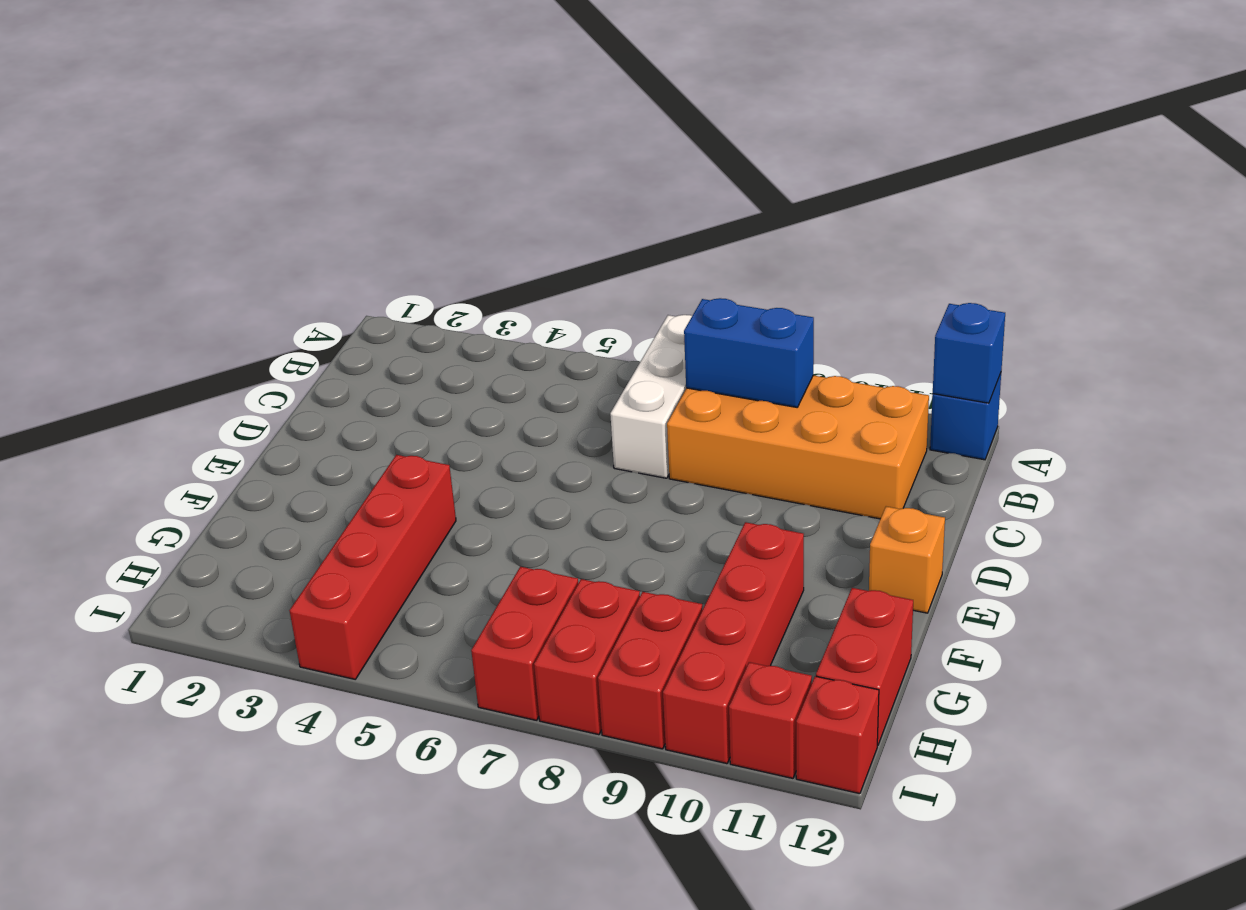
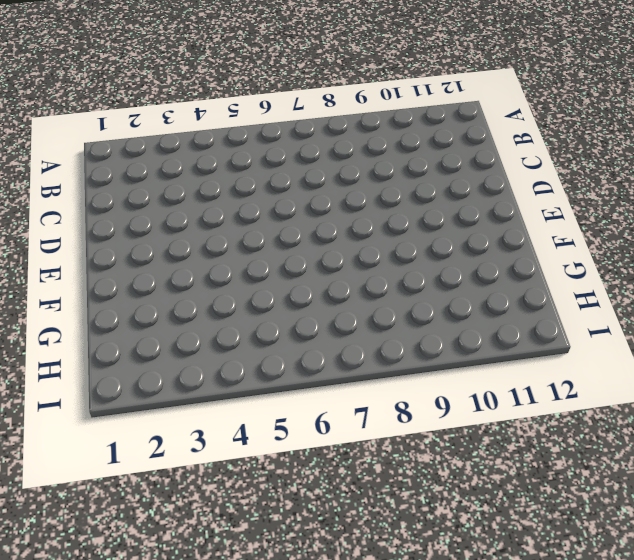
none -> white 1x3 brick [610,315,692,478]
none -> blue 1x1 brick [930,373,1001,460]
none -> orange 2x4 brick [667,375,929,519]

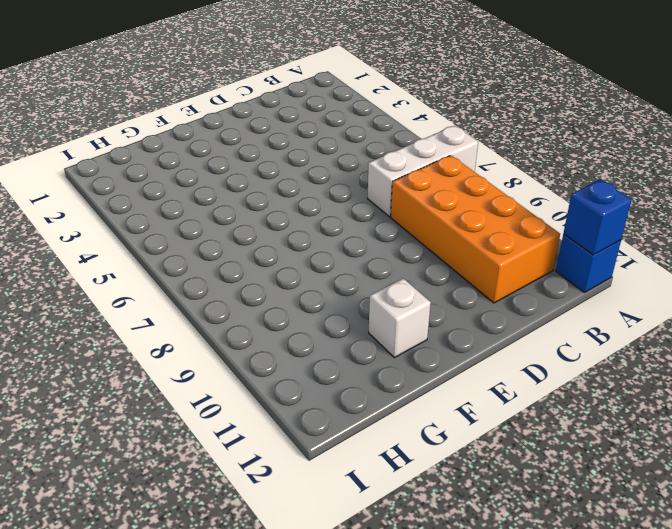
white 1x1 brick [369,278,431,358] -> none
none -> orange 1x1 brick [869,506,945,613]
none -> red 1x4 brick [289,455,456,679]
none -> red 1x4 brick [663,522,804,764]

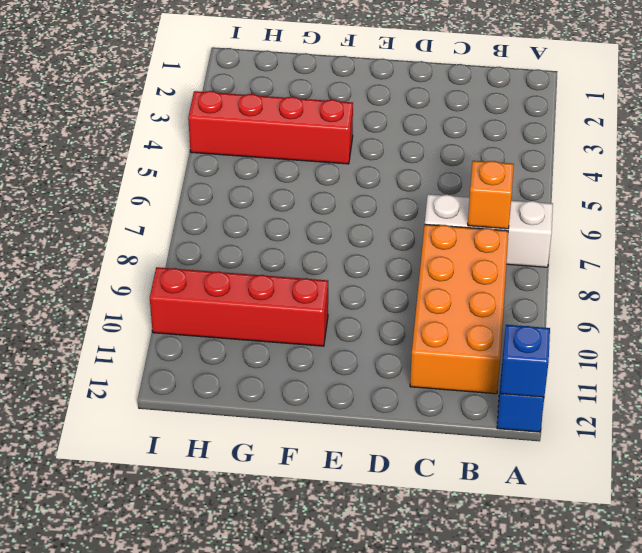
orange 1x1 brick [468,161,514,229] -> orange 1x1 brick moved to [869,506,945,613]
none -> red 1x2 brick [816,588,913,746]
none -> red 1x2 brick [471,567,578,720]
none -> red 1x2 brick [534,579,640,735]

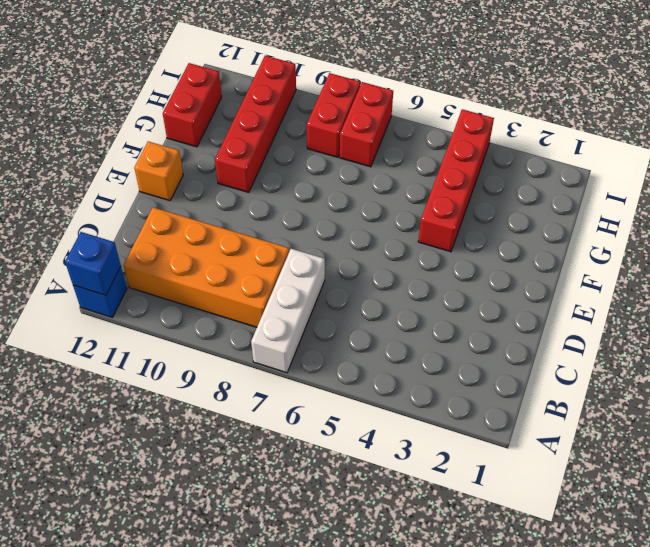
none -> red 1x2 brick [598,592,702,749]
none -> red 1x1 brick [729,662,812,778]
none -> red 1x1 brick [796,676,879,794]

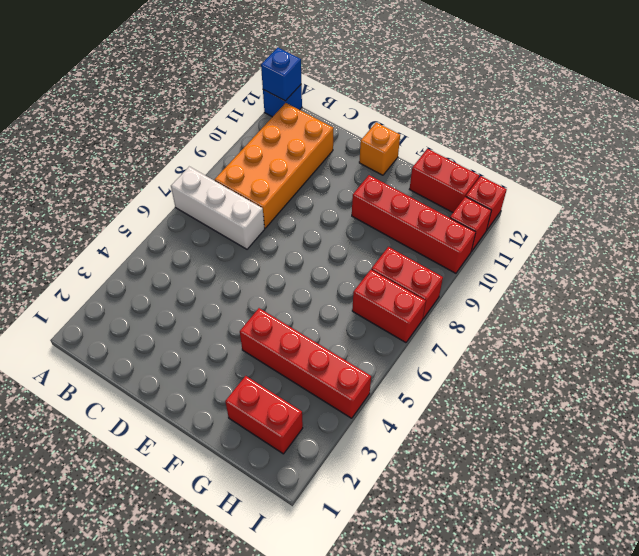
red 1x2 brick [225,376,303,454] -> red 1x2 brick moved to [598,592,702,749]
none -> blue 1x2 brick [684,298,814,407]

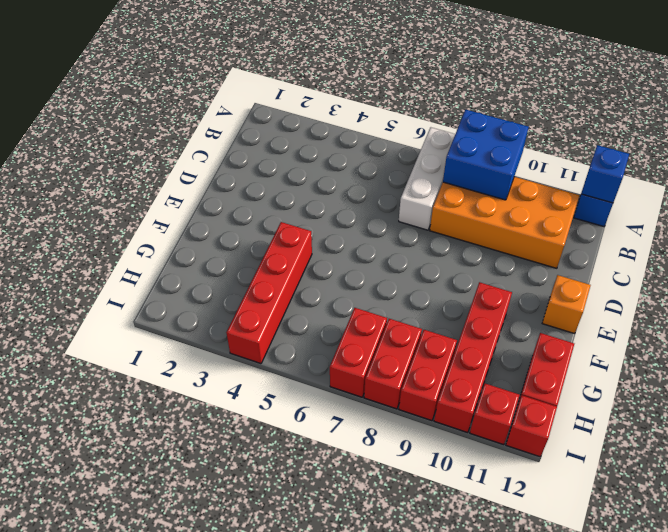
blue 2x2 brick [443,110,529,200] -> blue 1x2 brick [684,298,814,407]

